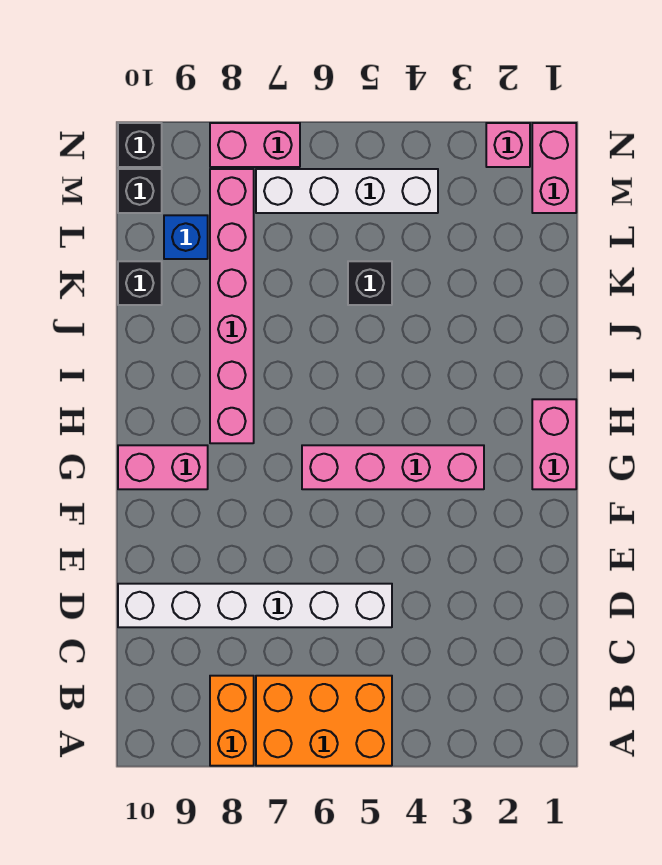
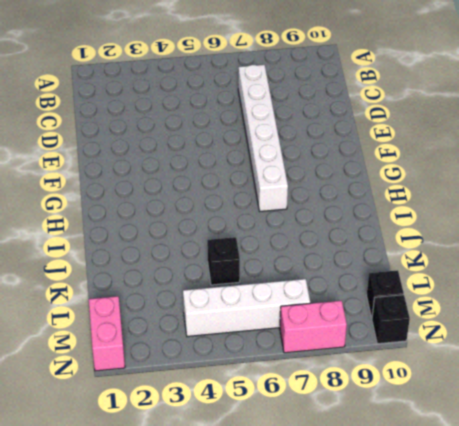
white 1x6 brick [238,65,288,211] -> white 1x6 brick turned to [118,584,392,627]
none -> orange 2x3 brick [256,676,392,766]
none -> orange 1x2 brick [210,676,254,766]
none -> pink 1x2 brick [532,399,576,489]

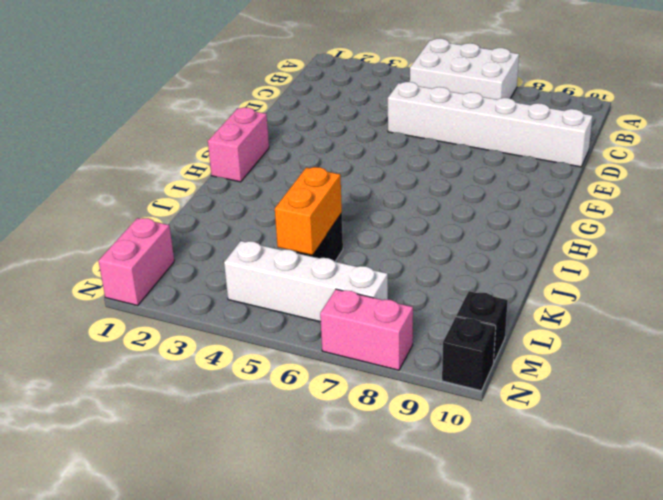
white 2x3 brick [410,39,519,100] -> orange 2x3 brick [256,676,392,766]
orange 1x2 brick [275,167,342,255] -> orange 1x2 brick moved to [210,676,254,766]
none -> pink 1x4 brick [302,445,484,489]
none -> pink 1x2 brick [118,445,208,489]
none -> pink 1x6 brick [210,169,254,443]

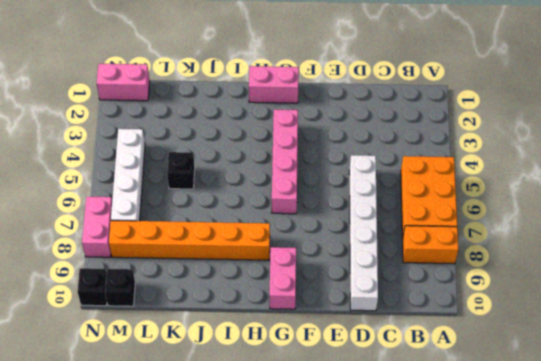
orange 1x6 brick [109,220,270,260] -> pink 1x6 brick [210,169,254,443]
none -> black 1x1 brick [118,261,162,305]
none -> blue 1x1 brick [164,215,208,259]
none -> pink 1x1 brick [486,123,530,167]

